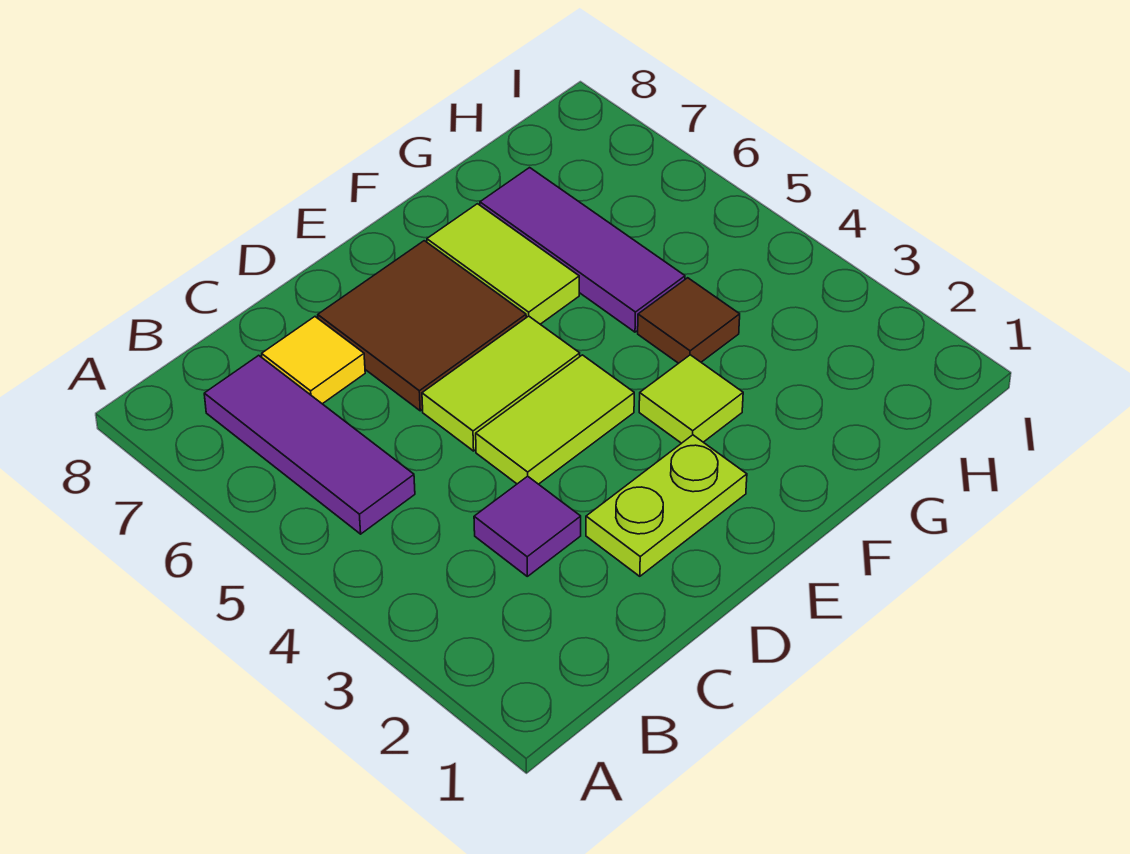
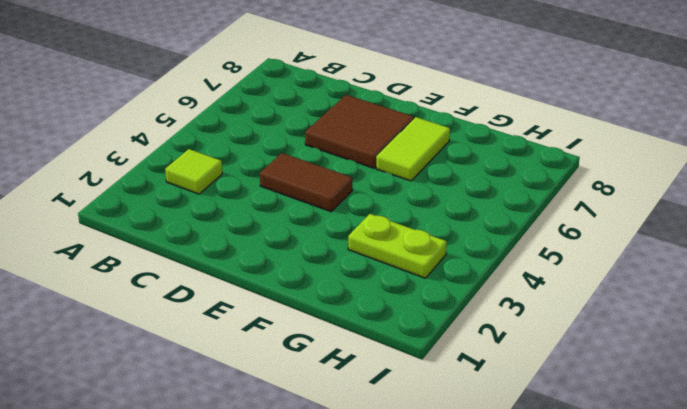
lime 1x1 tile [165,149,222,194] -> lime 1x1 tile moved to [639,355,743,443]
brown 1x2 tile [260,153,352,212] -> lime 1x2 tile [476,355,634,484]
lime 1x2 plate [348,214,447,278] -> lime 1x2 plate moved to [586,435,747,576]
none -> purple 1x3 tile [204,355,415,534]
none -> purple 1x1 tile [474,476,581,576]

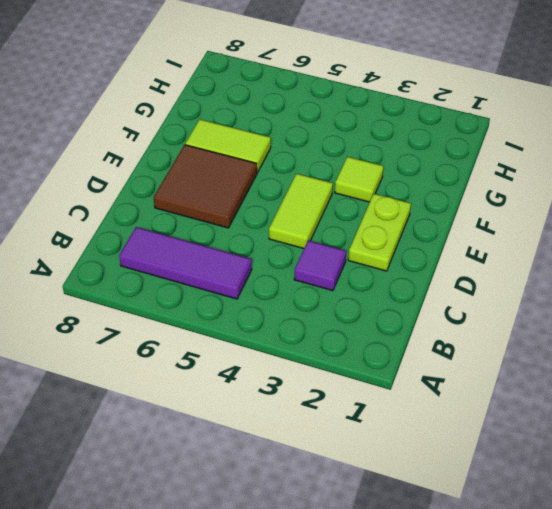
none -> yellow 1x1 tile [262,317,365,404]
none -> lime 1x2 tile [422,316,580,451]

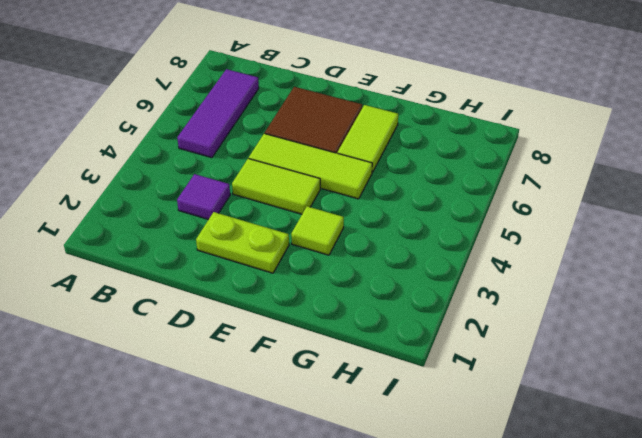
lime 1x3 tile [249,133,372,199] -> lime 1x2 tile [422,316,580,451]
none -> yellow 1x1 tile [262,317,365,404]
none -> brown 1x1 tile [638,278,740,363]

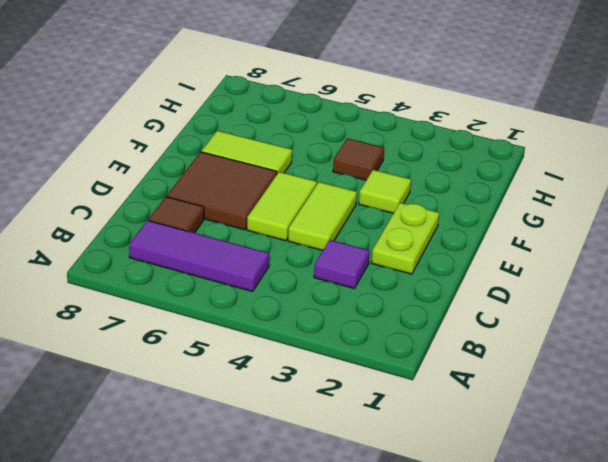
brown 1x1 tile [148,197,204,233] -> yellow 1x1 tile [262,317,365,404]
none -> purple 1x3 tile [480,168,685,332]

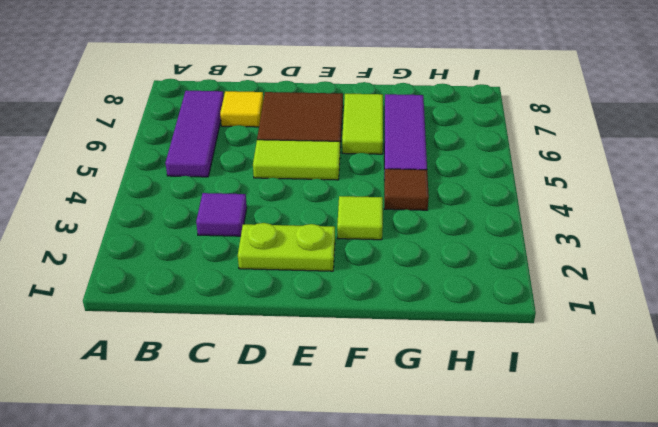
none -> lime 1x2 tile [476,355,634,484]

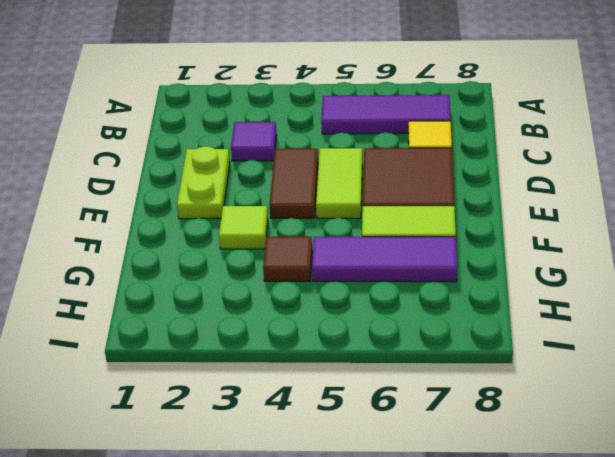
brown 1x2 tile [269,149,318,218] -> lime 1x2 tile [476,355,634,484]

